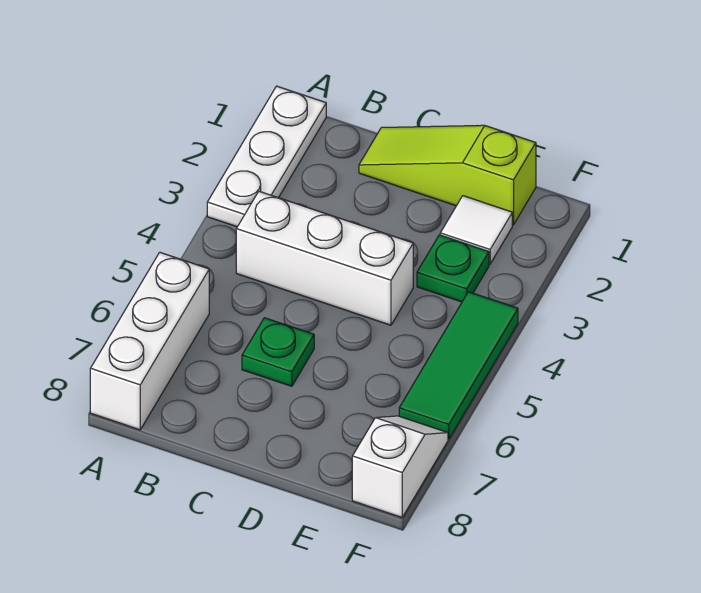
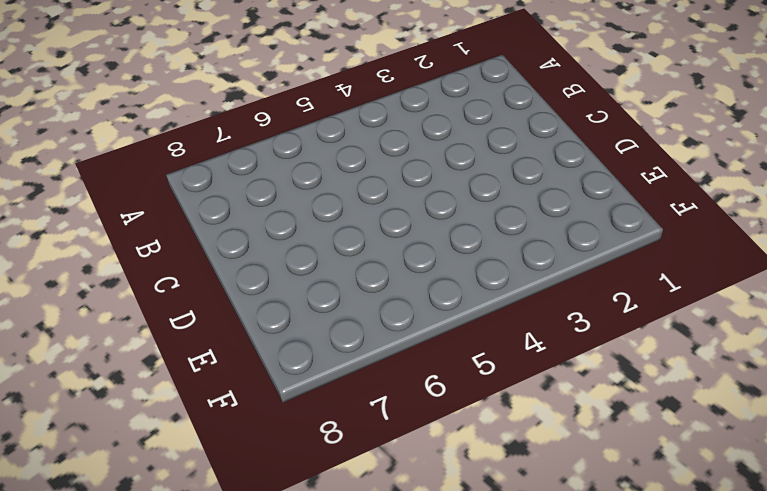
none -> white 1x3 plate [207,86,326,227]
none -> white 1x3 brick [90,252,209,430]

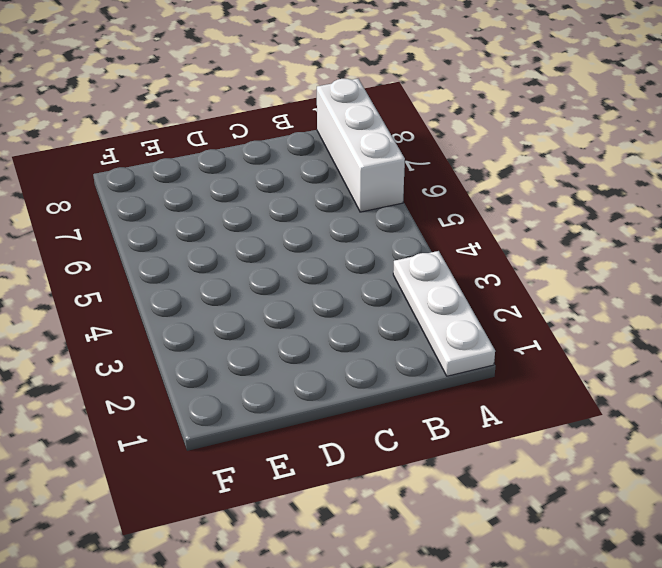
none -> white 1x3 brick [236,191,413,325]
none -> lime 1x3 slope [359,125,536,225]

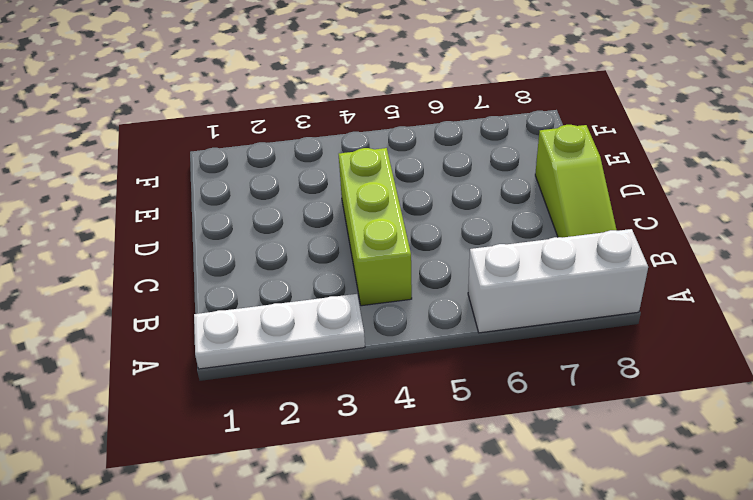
lime 1x3 brick [339,148,412,306] -> white 1x3 brick [236,191,413,325]
lime 1x3 slope [535,125,616,238] -> lime 1x3 slope moved to [359,125,536,225]
none -> green 1x1 plate [242,318,314,386]
none -> white 1x1 tile [440,196,512,264]

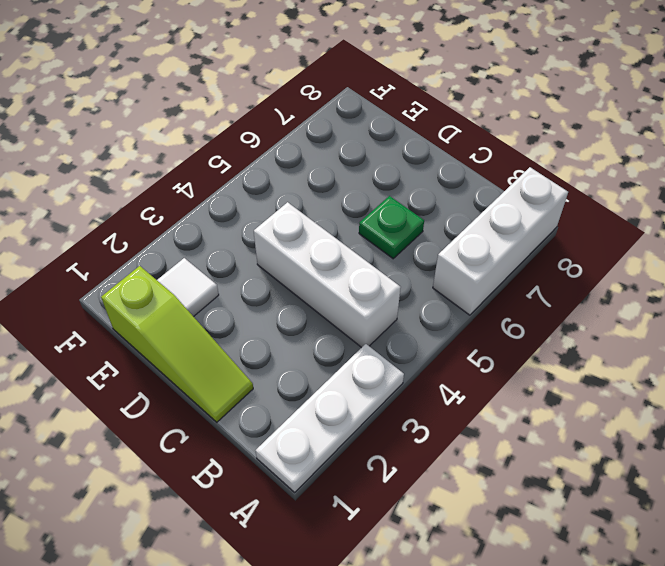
none -> green 1x1 plate [417,235,489,302]
none -> green 1x3 tile [399,292,518,439]

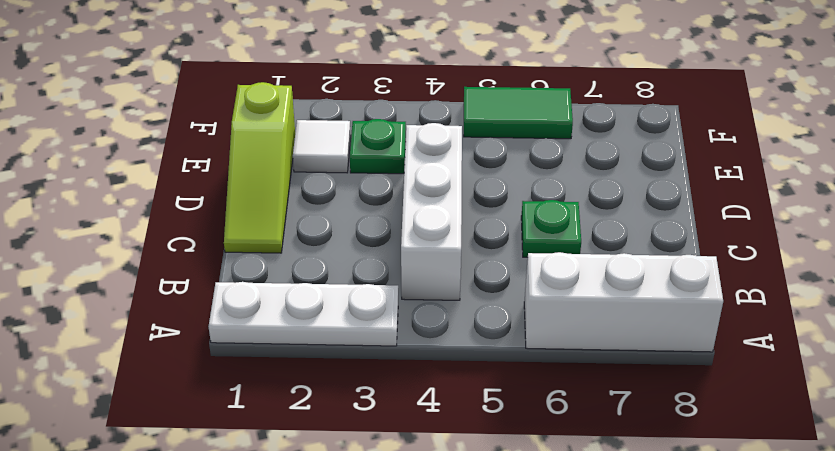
green 1x2 tile [464,87,573,139] -> green 1x3 tile [399,292,518,439]
none -> white 1x2 slope [352,416,448,517]

